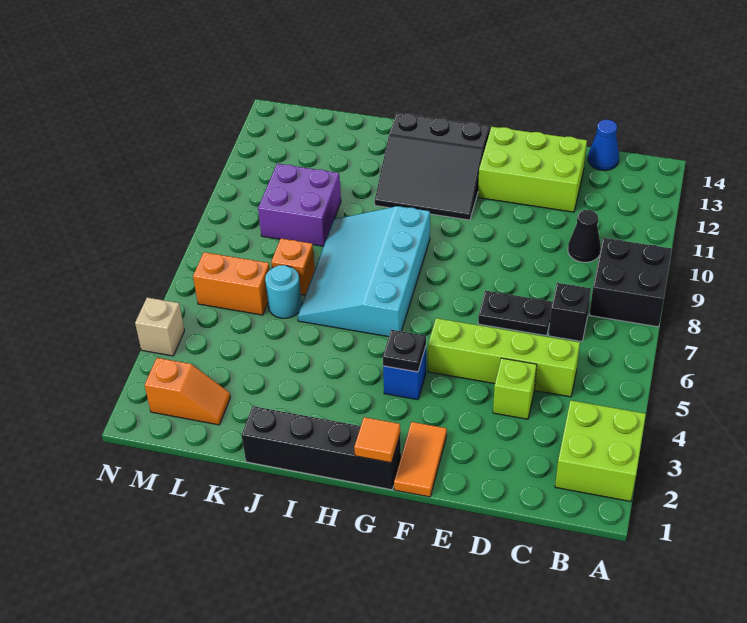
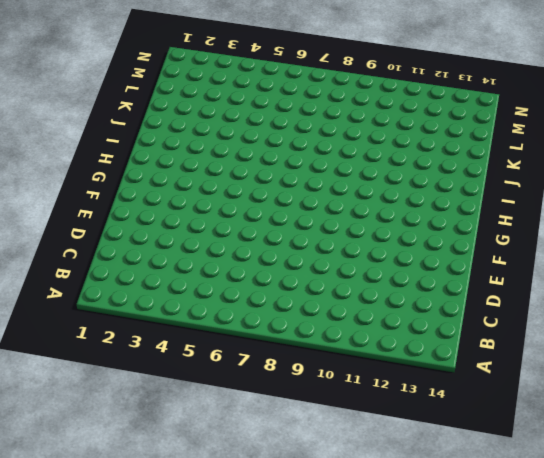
none -> lime 2x2 brick [555,400,646,502]
none -> black 2x2 brick [590,238,672,327]
none -> lime 1x4 brick [428,318,580,397]

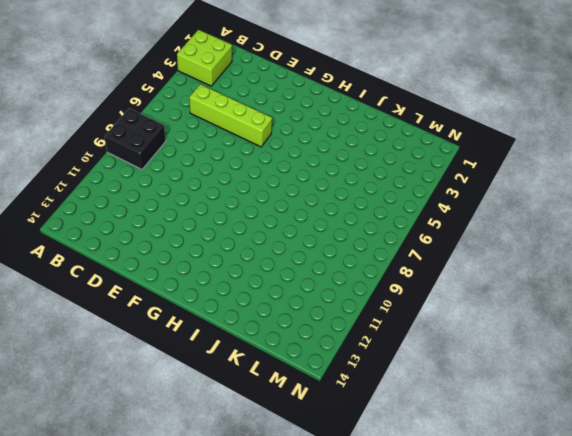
none -> black 1x1 brick [549,283,591,341]
none -> black 1x1 cone [568,210,601,262]
none -> blue 1x1 cone [588,120,619,170]

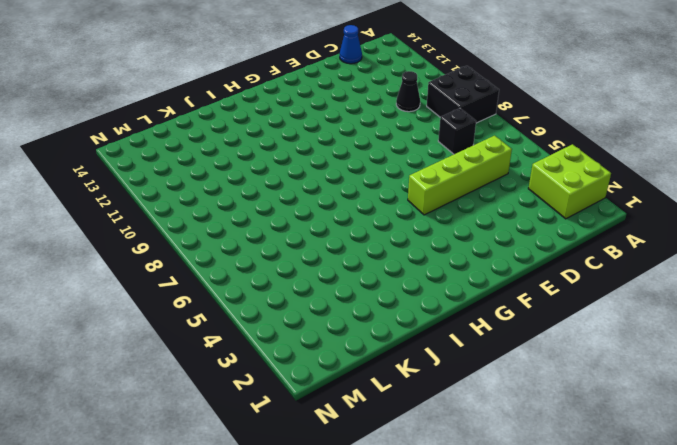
none -> lime 1x1 brick [493,358,537,419]
none -> black 1x2 plate [478,291,552,336]
none -> lime 2x3 brick [478,127,587,212]

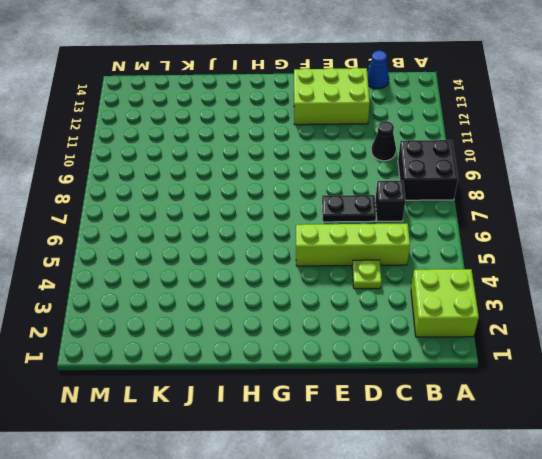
lime 1x1 plate [352,260,381,289] -> lime 1x1 brick [493,358,537,419]
none -> orange 1x2 tile [394,422,447,497]
none -> black 1x4 brick [242,406,401,490]
none -> blue 1x1 brick [383,347,426,400]

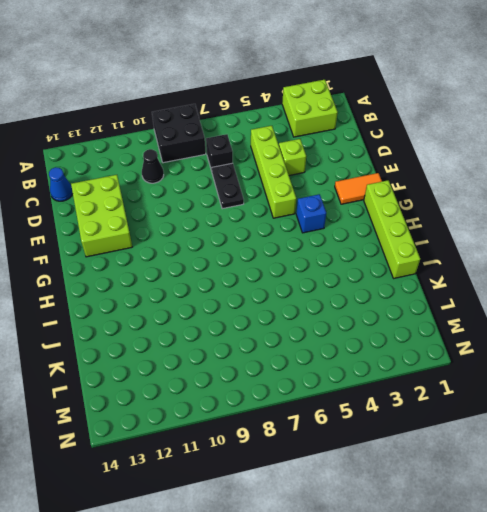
lime 1x4 brick [364,180,420,278] -> black 1x4 brick [242,406,401,490]
none -> black 3x3 slope [375,113,490,220]
none -> cyan 3x4 slope [298,206,430,337]
none -> cyan 1x1 round brick [265,265,302,318]

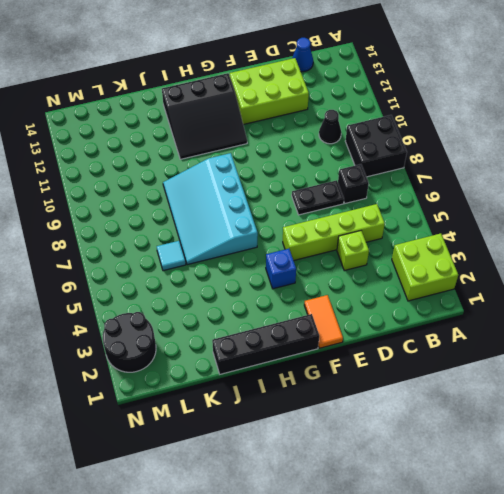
cyan 1x1 tile [157,241,186,271] -> cyan 1x1 round brick [265,265,302,318]
black 2x2 round brick [103,312,156,372] -> orange 1x2 slope [145,358,230,425]
none -> orange 1x1 brick [271,239,315,295]
none -> purple 2x2 brick [258,164,341,246]
none -> orange 1x2 brick [193,252,270,315]

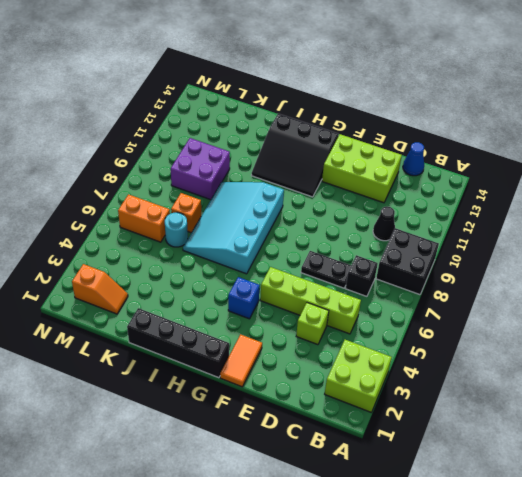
none -> tan 1x1 brick [135,298,185,356]
none -> orange 1x1 tile [354,417,400,463]
none -> black 1x1 plate [383,330,426,372]

